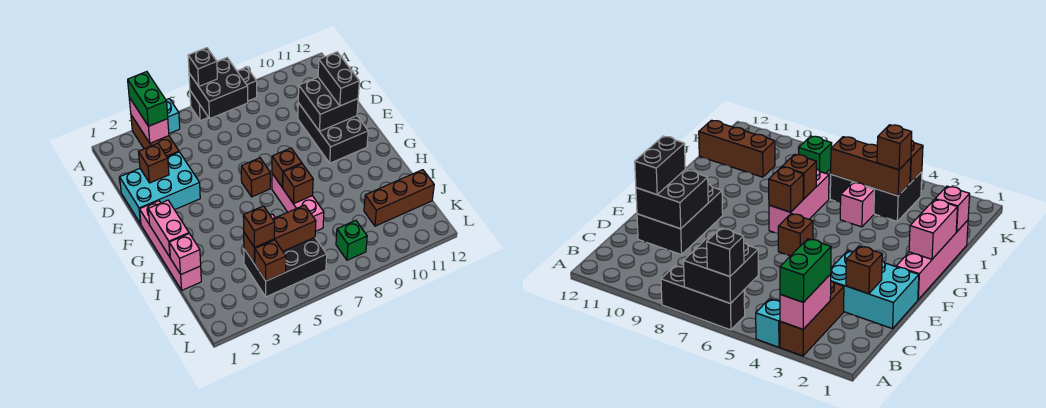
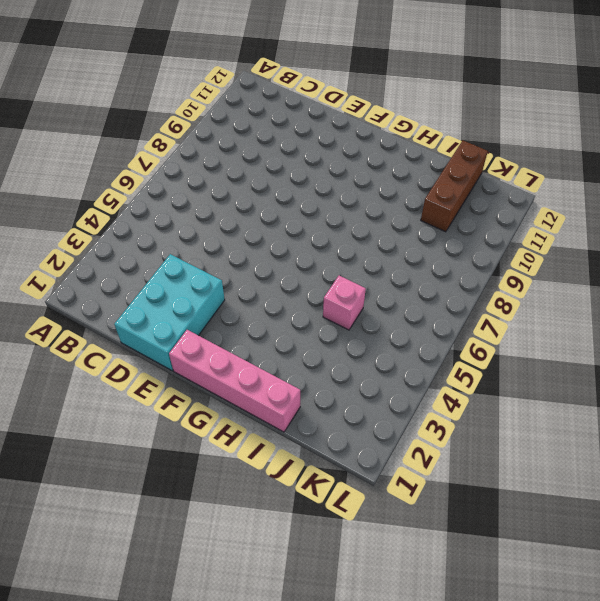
none -> brown 1x3 brick [131,115,179,157]
none -> cyan 1x1 brick [166,99,180,133]
none -> black 1x3 brick [190,67,257,121]

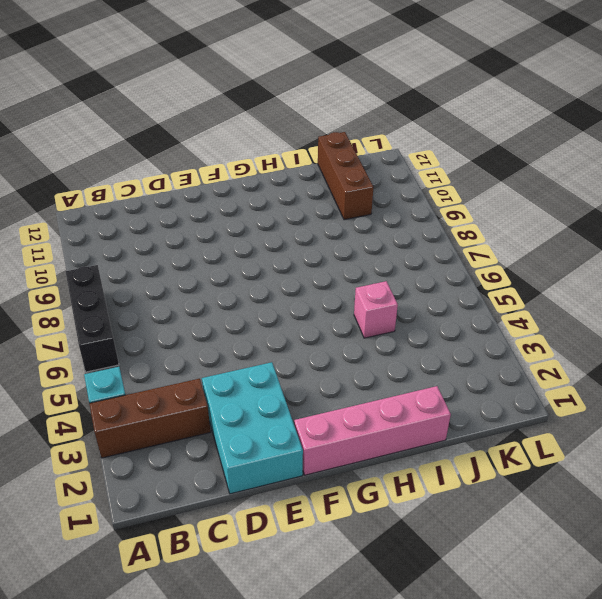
none -> black 2x3 brick [298,103,368,163]
none -> brown 1x1 brick [241,158,270,197]
none -> pink 1x3 brick [272,174,324,231]

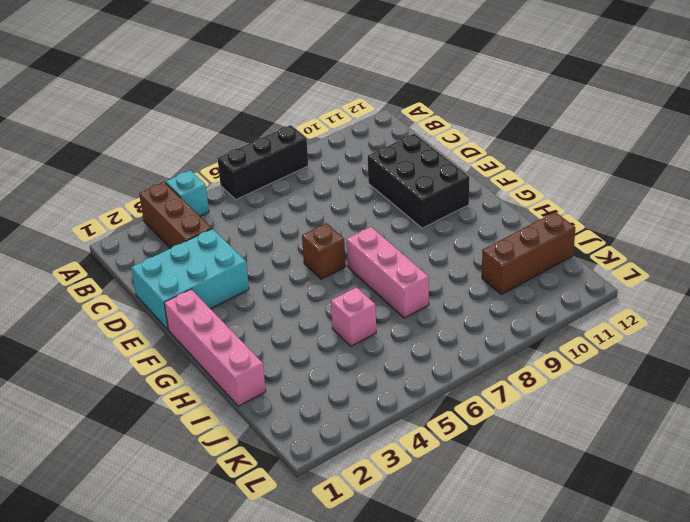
none -> black 2x3 brick [244,237,327,297]
none -> green 1x1 brick [336,220,367,260]
none -> pink 1x2 brick [129,98,169,143]

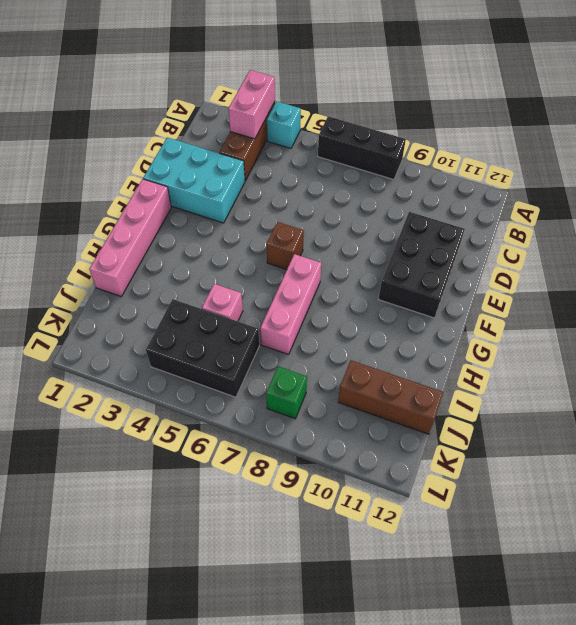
none -> black 2x2 brick [189,58,248,119]
none -> brown 1x1 brick [139,143,169,183]
none -> black 2x2 brick [298,77,358,131]

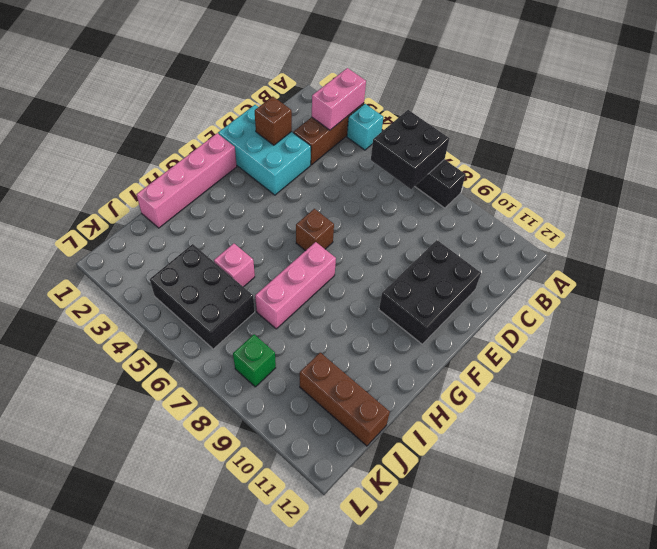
none -> black 2x2 brick [298,77,358,131]
none -> pink 1x2 brick [148,200,189,257]
none -> brown 1x1 brick [272,148,302,188]

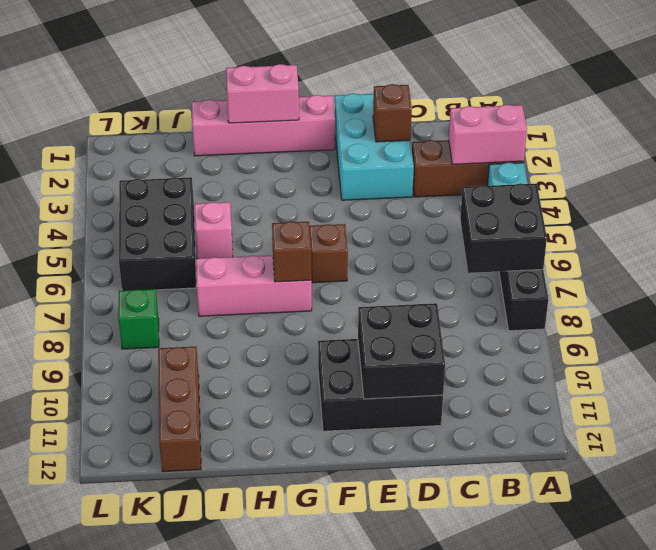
none -> brown 1x1 brick [283,164,313,204]
none -> pink 1x1 brick [169,234,201,274]
none -> brown 1x3 brick [244,205,316,264]

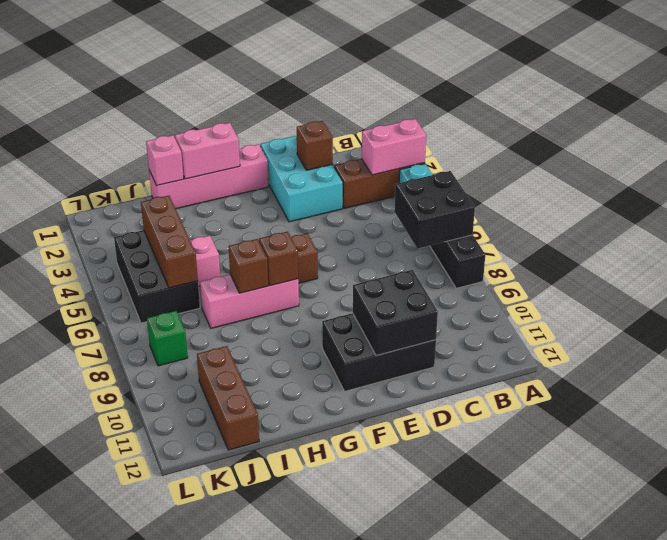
none -> brown 1x1 brick [255,240,286,281]
none -> green 1x2 brick [128,72,168,126]
none -> black 1x1 brick [188,48,217,86]

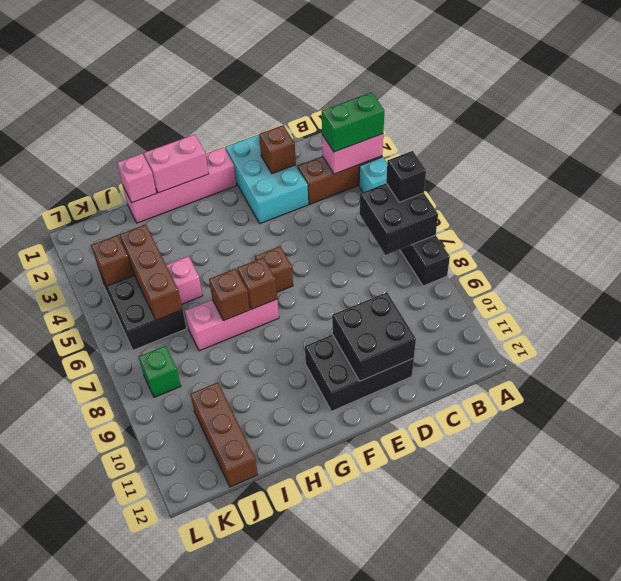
none -> black 1x2 brick [318,52,359,106]
none -> brown 1x1 brick [243,206,275,248]

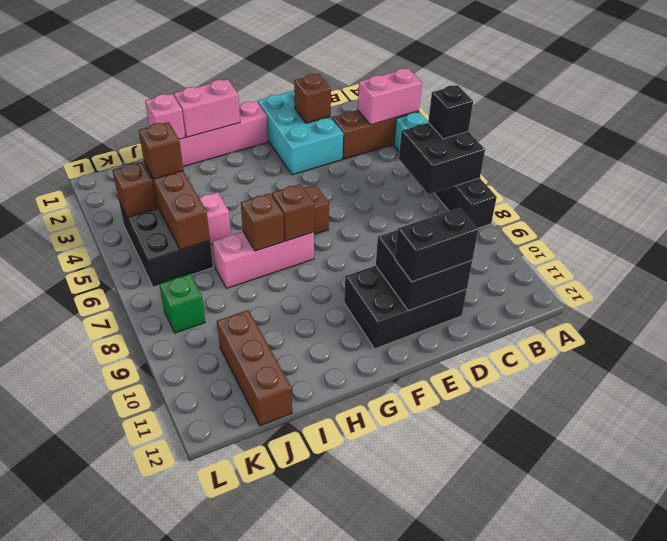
none -> green 1x2 brick [128,72,168,126]

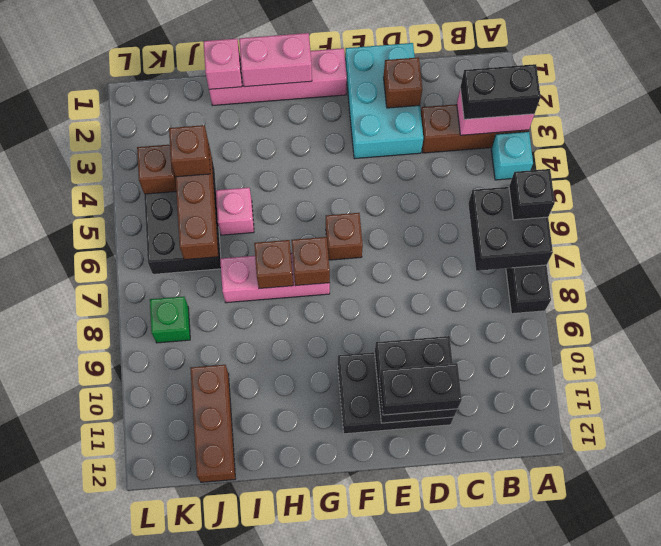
black 1x2 brick [460,64,541,119] -> green 1x2 brick [128,72,168,126]

